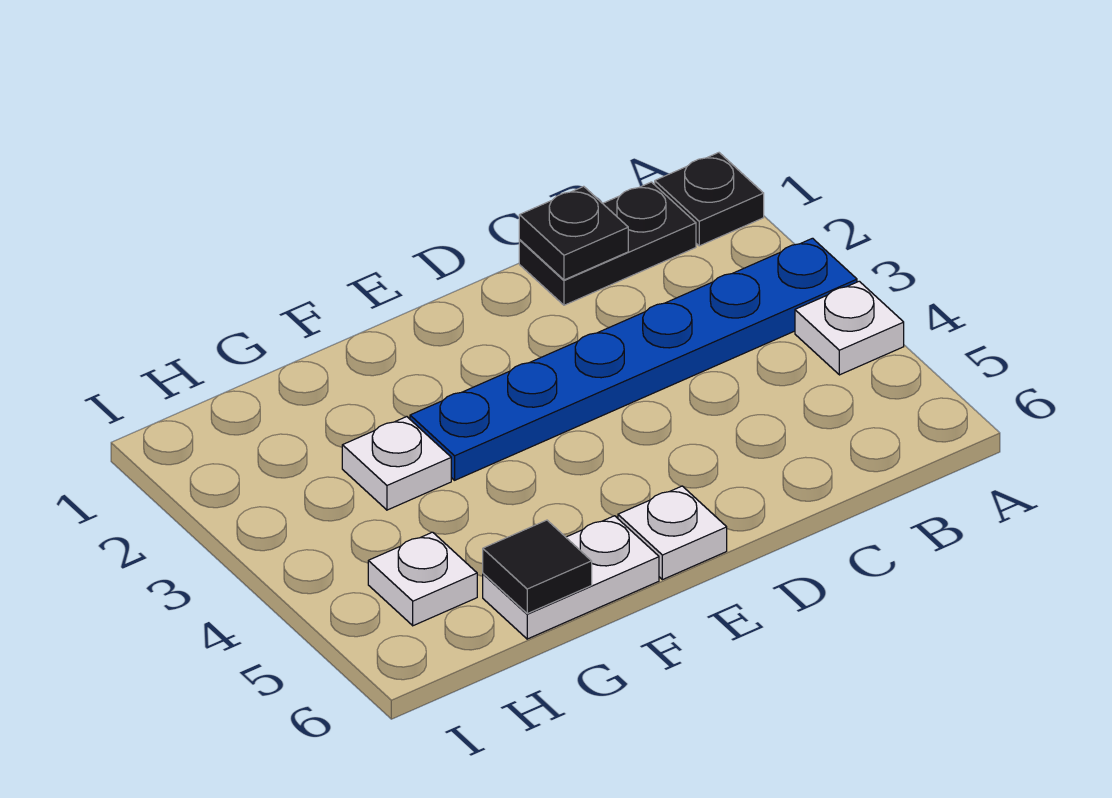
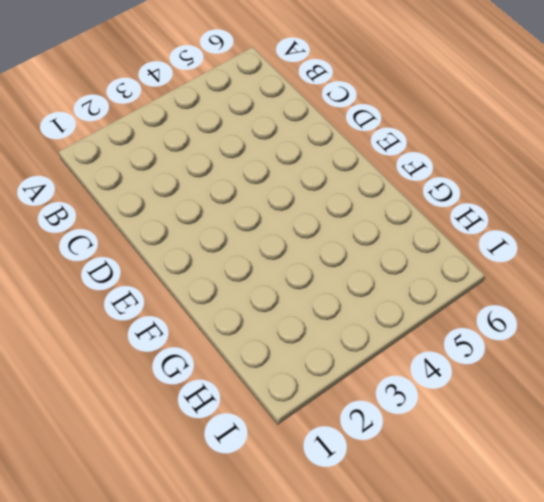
none -> black 1x1 plate [655,153,764,246]
none -> blue 1x6 plate [410,238,857,480]

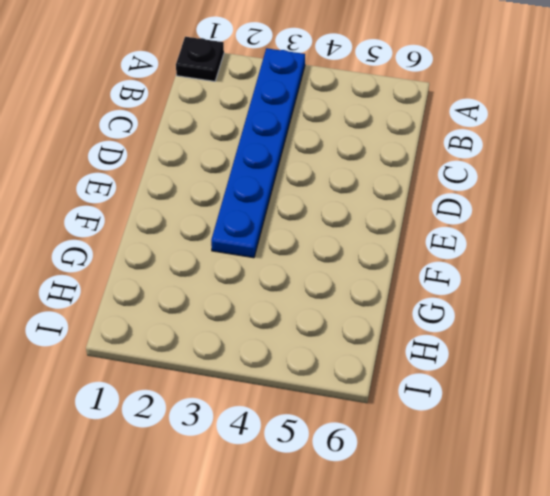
none -> white 1x1 plate [795,281,904,375]
none -> black 1x2 plate [519,182,696,305]

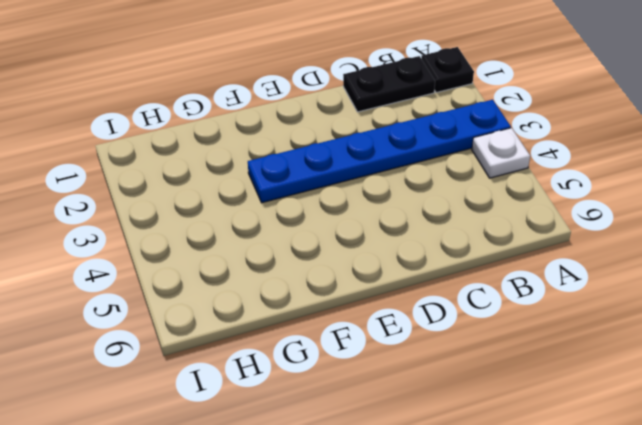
none -> white 1x1 plate [618,486,727,580]
none -> white 1x2 plate [483,516,659,639]

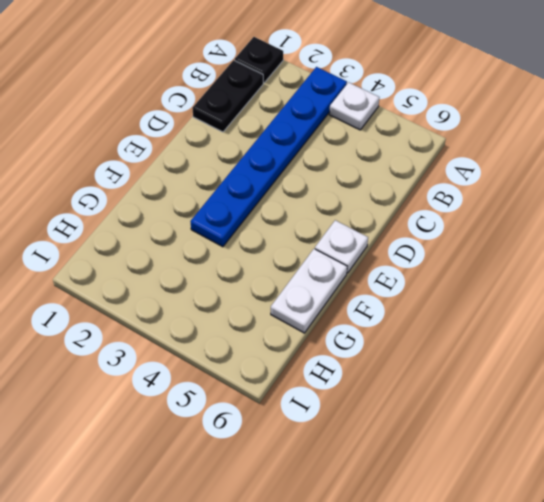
none -> white 1x1 plate [342,417,451,510]
none -> white 1x1 plate [368,532,477,626]

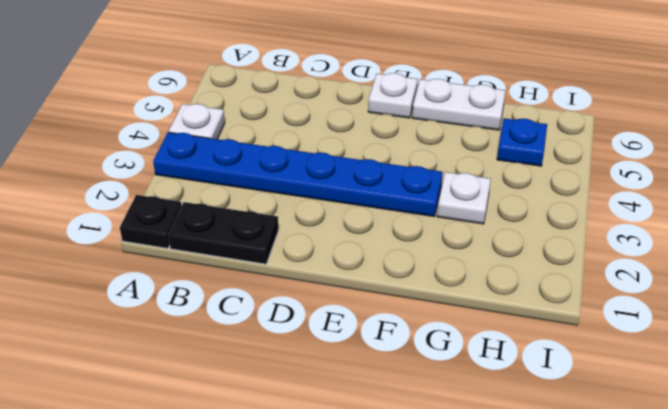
blue 1x1 plate [497,118,547,166] -> white 1x1 plate [368,532,477,626]
none -> black 1x1 plate [519,186,628,280]
none -> black 1x1 tile [483,520,592,614]

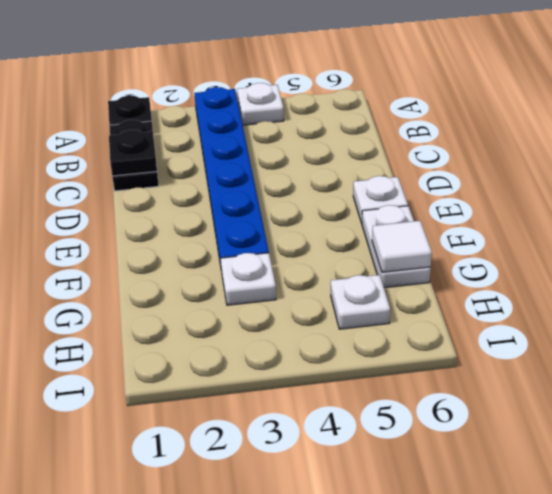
white 1x1 tile [372,221,432,272] -> black 1x1 tile [483,520,592,614]

